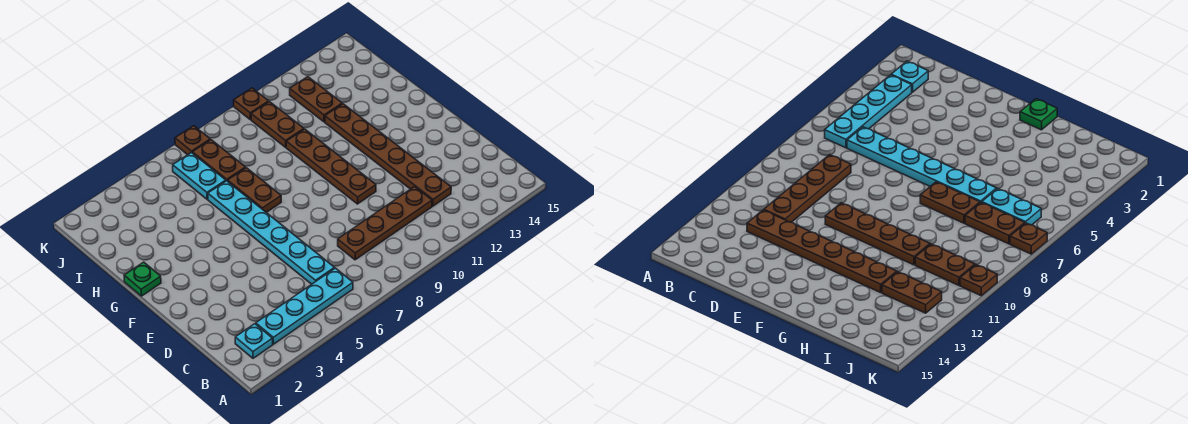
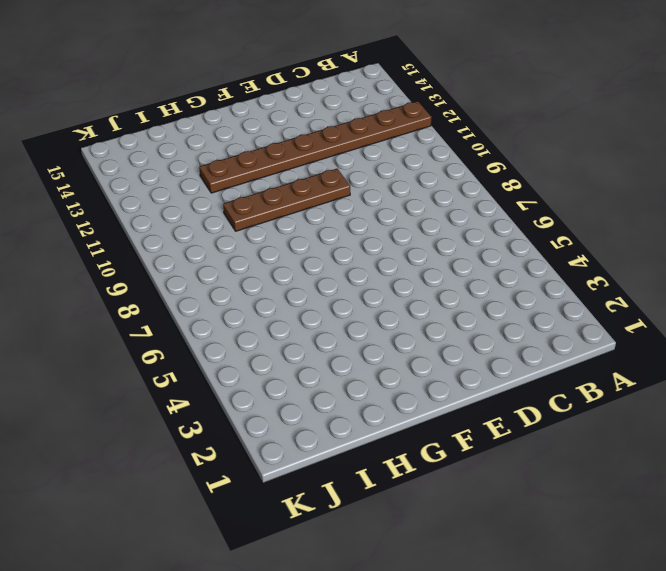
brown 1x8 plate [199,101,432,193] -> brown 1x6 plate [325,104,451,206]
none -> cyan 1x1 plate [235,324,273,358]
none -> cyan 1x4 plate [256,268,353,344]
none -> cyan 1x6 plate [208,181,334,284]

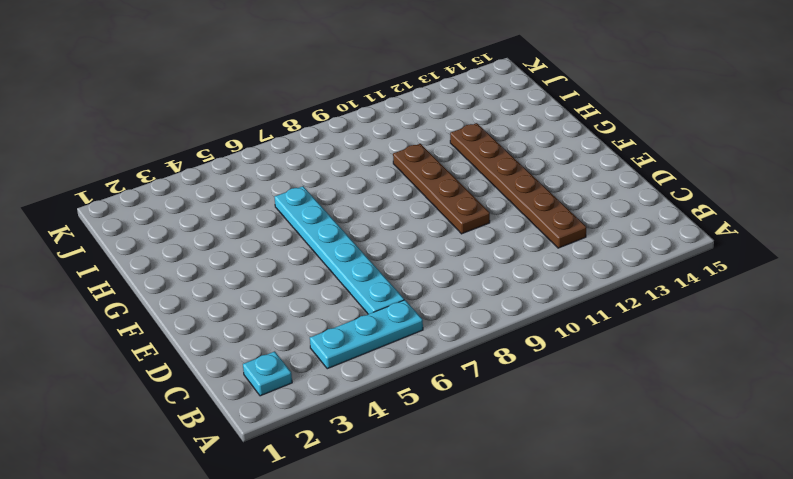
cyan 1x3 plate [310,300,423,369] -> cyan 1x4 plate [256,268,353,344]
none -> brown 1x4 plate [338,187,432,260]
none -> green 1x1 plate [124,262,161,296]
none -> brown 1x2 plate [228,168,281,212]

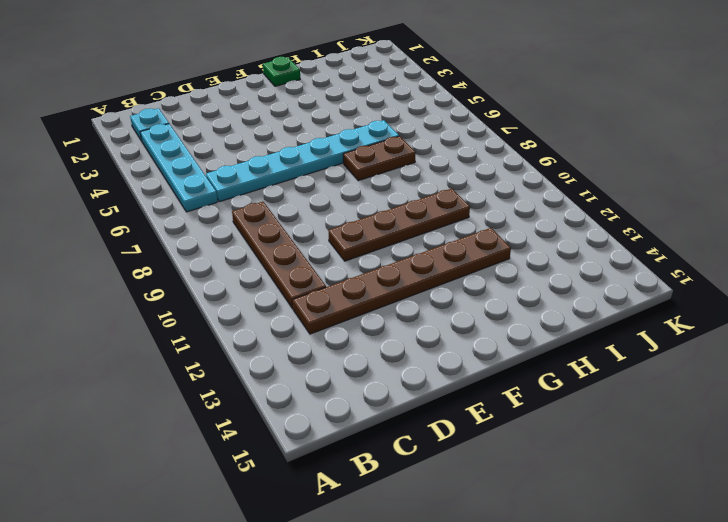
none -> cyan 1x2 plate [173,152,226,199]
none -> brown 1x2 plate [192,140,246,181]
none -> brown 1x2 plate [251,102,304,147]

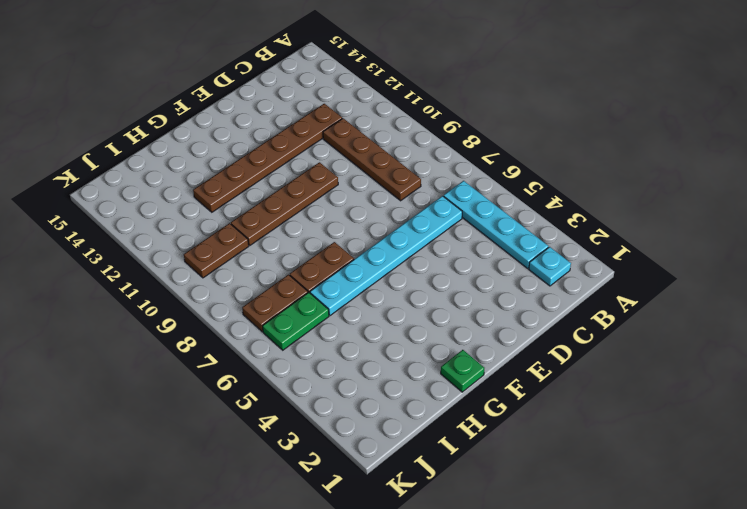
green 1x2 plate [263,292,329,350] -> cyan 1x2 plate [173,152,226,199]
none -> brown 1x2 plate [290,77,342,122]
none -> brown 1x1 plate [175,126,210,155]
none -> brown 1x1 plate [234,88,269,120]

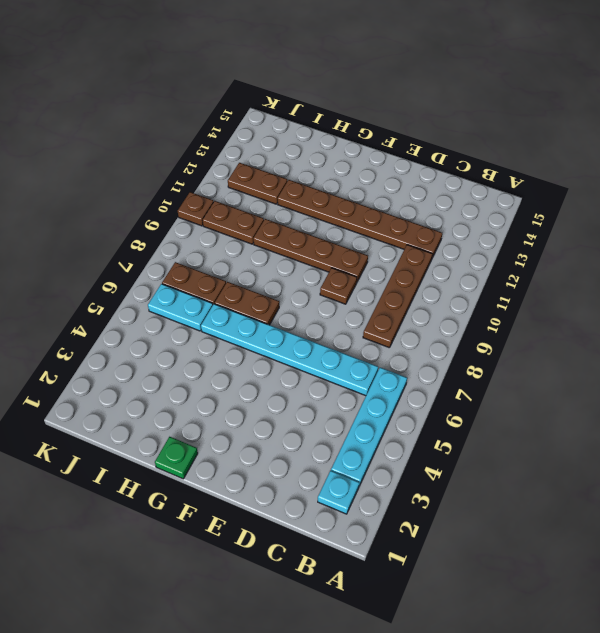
brown 1x1 plate [320,268,357,304] -> brown 1x1 plate moved to [175,126,210,155]

